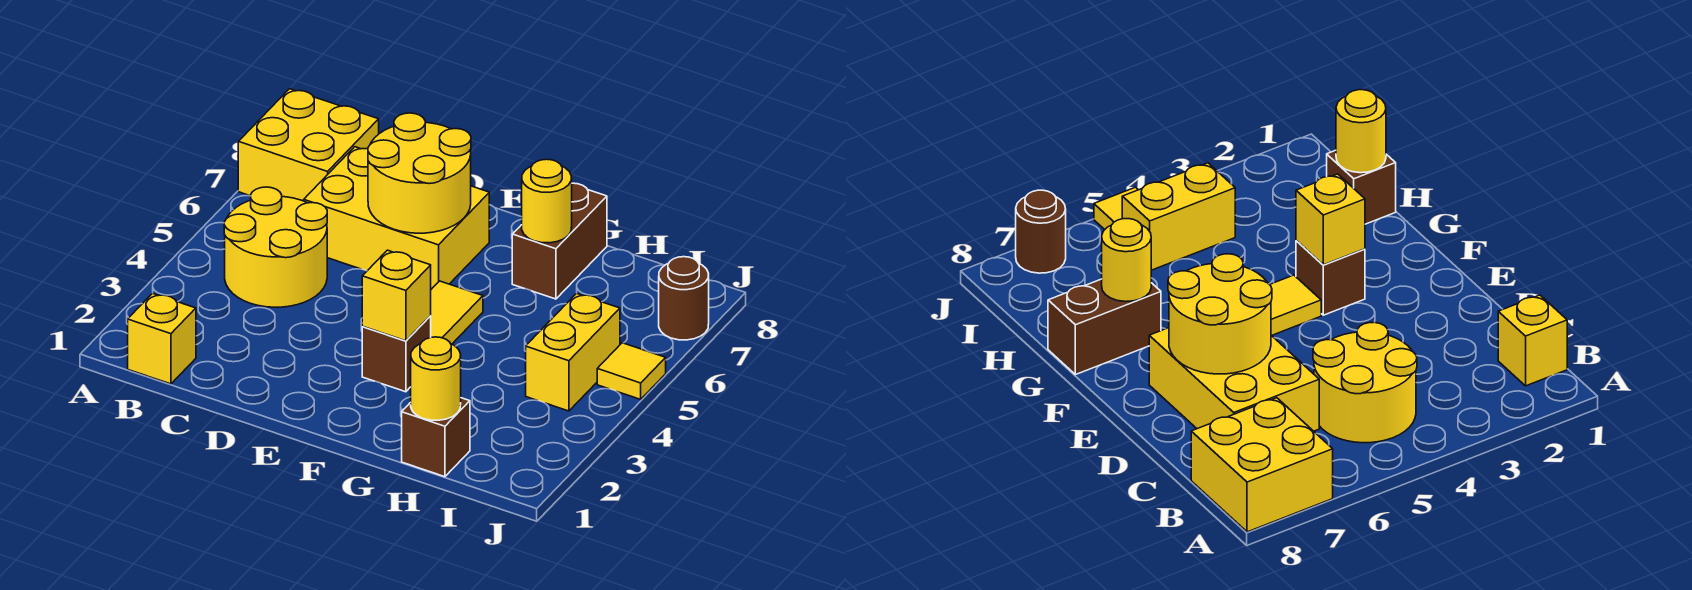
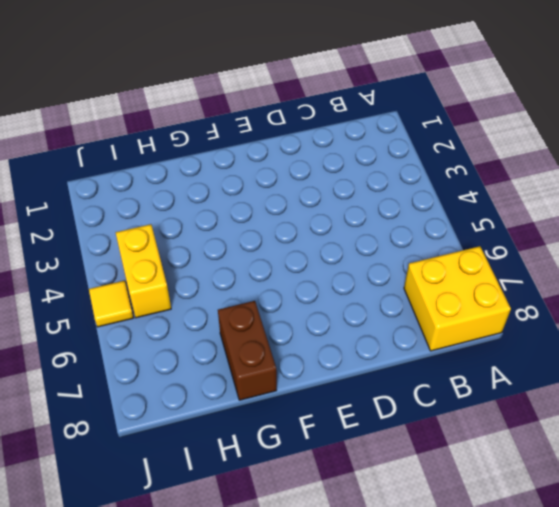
none -> yellow 1x1 brick [128,293,196,384]
none -> yellow 2x2 round brick [224,187,327,307]
none -> yellow 2x3 brick [304,147,489,289]

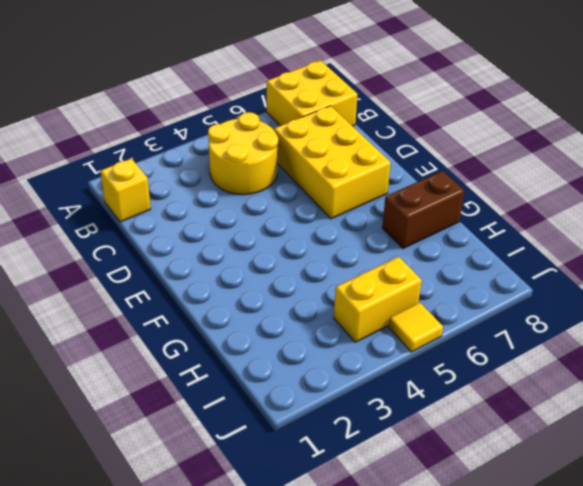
none -> brown 1x1 brick [362,316,431,392]
none -> yellow 1x2 tile [430,281,483,344]
none -> brown 1x1 brick [402,398,470,477]

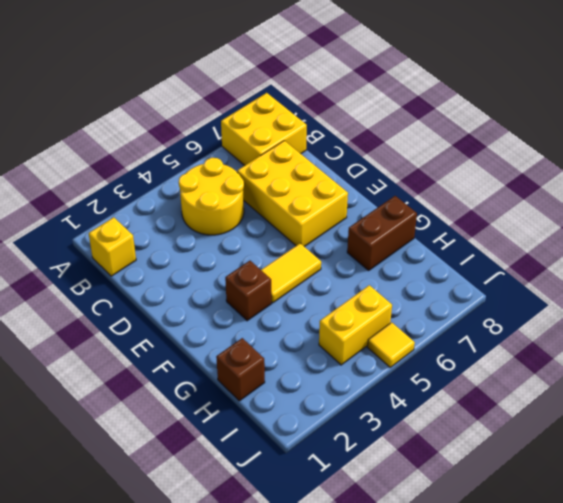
none -> brown 1x1 round brick [659,257,709,340]
none -> yellow 2x2 round brick [368,113,471,233]
none -> yellow 1x1 brick [362,250,431,341]

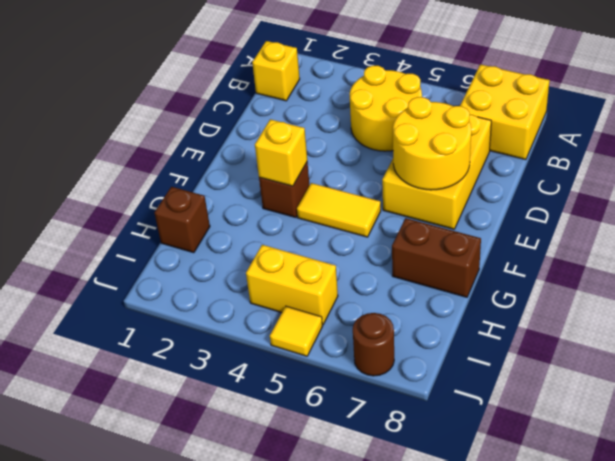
none -> yellow 1x1 round brick [522,159,572,243]
none -> yellow 1x1 round brick [411,337,461,420]

